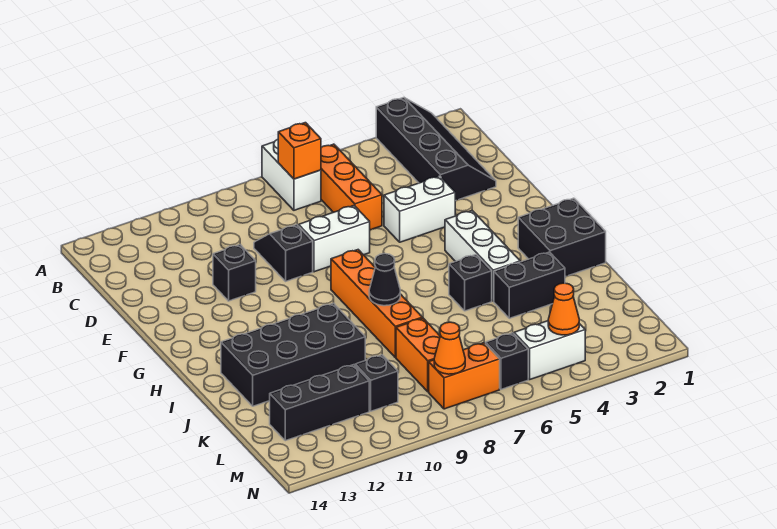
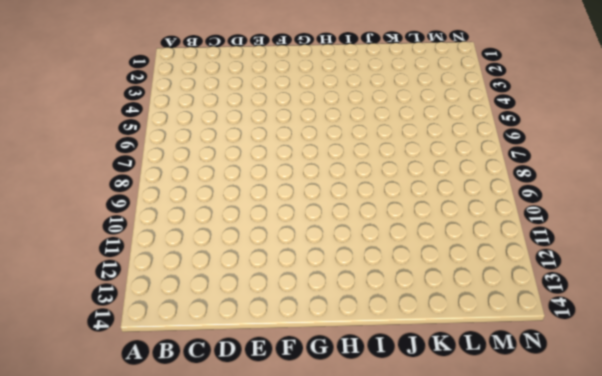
none -> black 2x4 slope [376,98,496,201]
none -> white 1x2 brick [262,139,321,210]
none -> orange 1x3 brick [321,144,382,230]

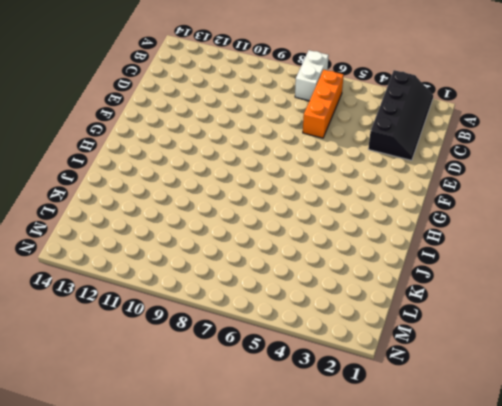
none -> black 1x2 slope [254,225,313,281]
none -> white 1x2 brick [384,176,455,242]
none -> white 1x2 brick [299,206,370,272]

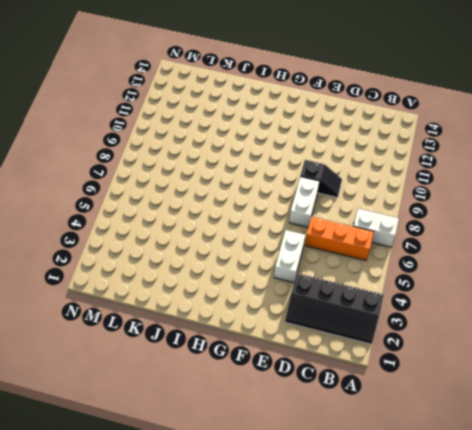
none -> black 1x1 brick [213,245,256,301]
none -> white 1x3 brick [445,211,520,301]
none -> orange 1x4 brick [331,250,422,357]

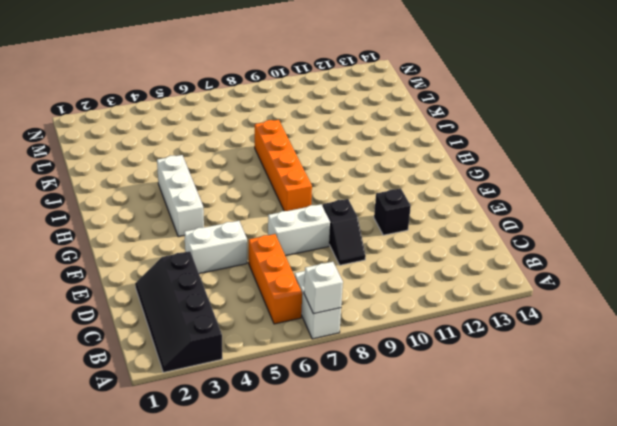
white 1x1 brick [304,262,343,314] -> none
none -> black 2x2 brick [518,198,606,277]
none -> black 1x1 brick [449,255,492,311]
none -> black 2x4 brick [221,303,365,406]

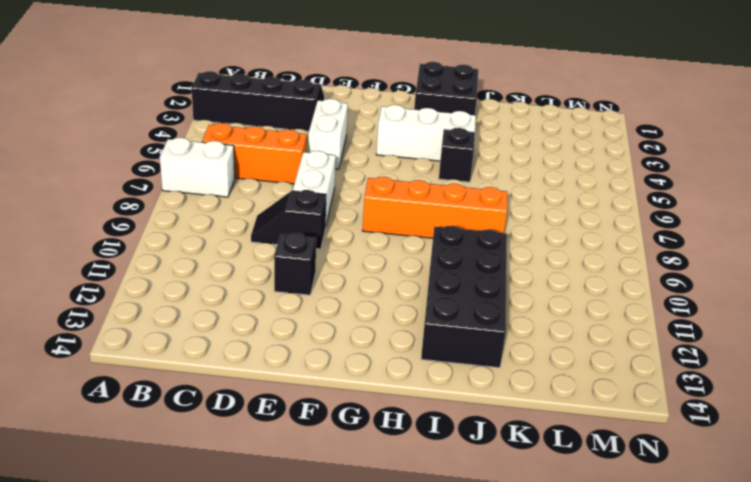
none -> black 1x2 brick [494,252,565,318]
none -> orange 1x2 brick [396,318,440,392]
none -> black 1x1 brick [355,355,398,411]

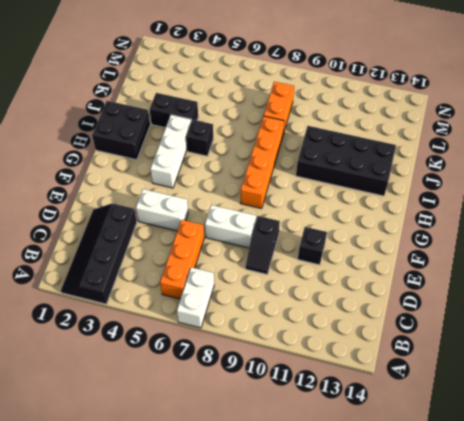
none -> black 1x1 brick [355,355,398,411]
none -> black 1x3 brick [270,365,369,441]
none -> white 1x2 brick [514,321,585,379]

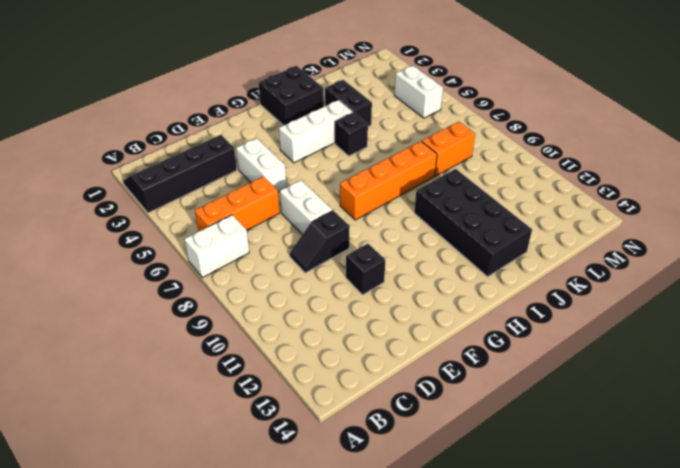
none -> black 1x1 brick [355,355,398,411]
none -> black 1x3 brick [270,365,369,441]
none -> black 1x1 brick [486,333,528,389]

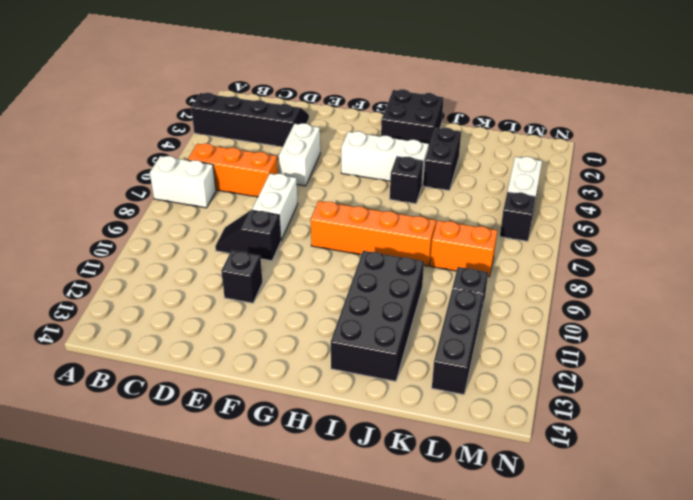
none -> orange 1x2 brick [429,343,500,409]
none -> orange 1x1 brick [278,123,321,179]
none -> black 1x1 cone [369,254,400,306]

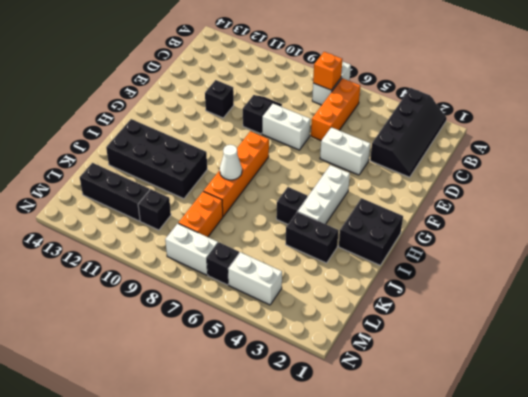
white 1x1 cone [220,145,242,180] -> black 1x1 cone [369,254,400,306]
white 1x2 brick [165,224,218,275] -> orange 1x2 brick [429,343,500,409]
none -> orange 1x1 cone [548,283,579,335]
none -> orange 1x1 cone [434,322,465,374]

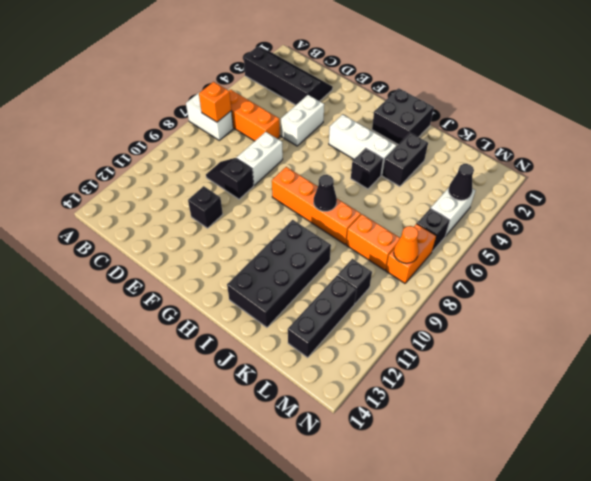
black 1x1 cone [448,164,474,200] -> orange 1x1 cone [548,283,579,335]

